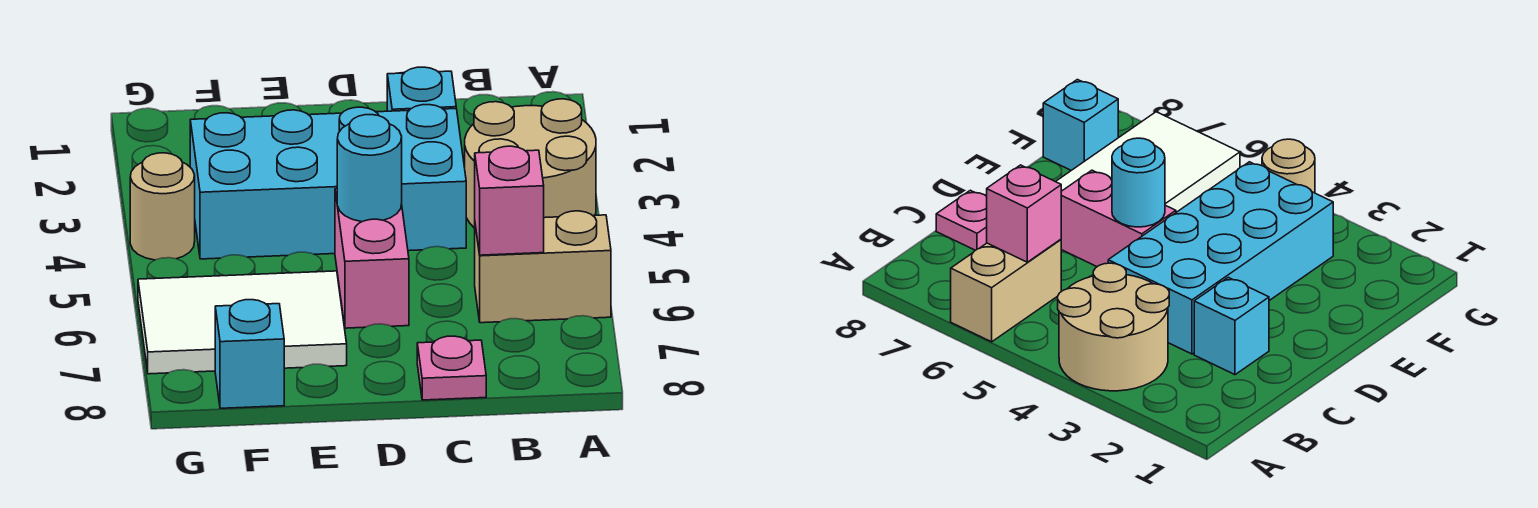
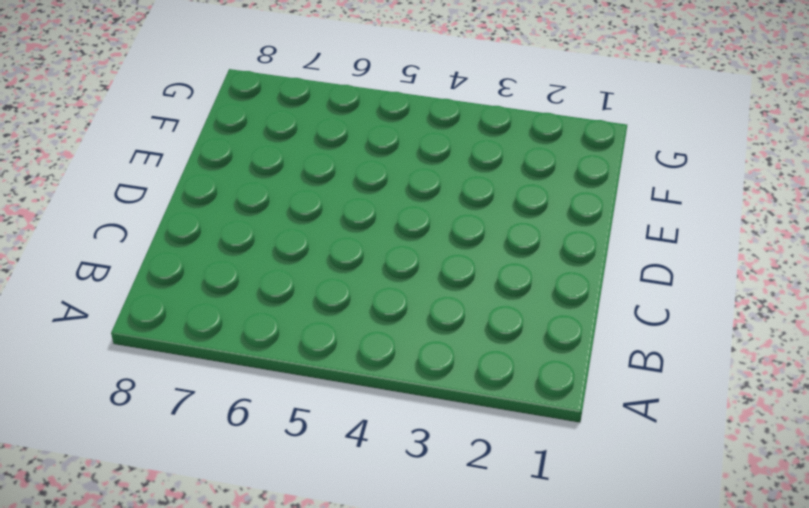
none -> tan 2x2 round brick [465,99,596,228]
none -> tan 1x2 brick [475,211,611,323]

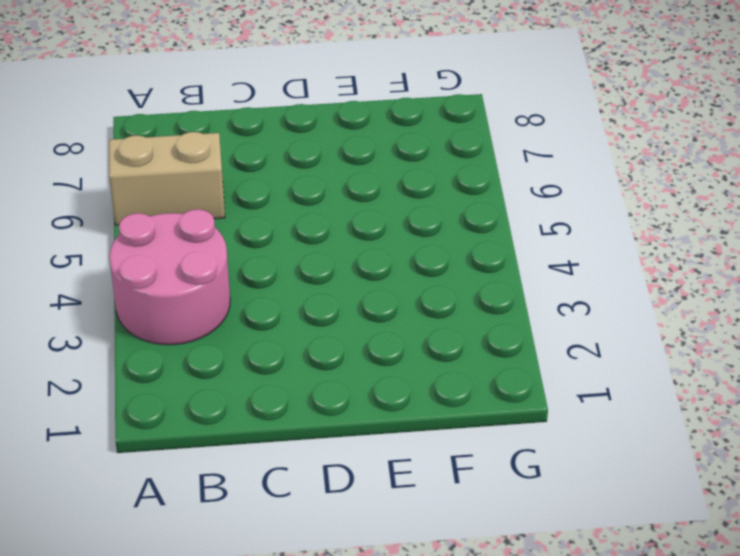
pink 2x2 round brick [109,209,230,345] -> tan 2x2 round brick [465,99,596,228]
none -> cyan 1x1 brick [387,67,456,111]
none -> cyan 2x4 brick [190,105,466,259]

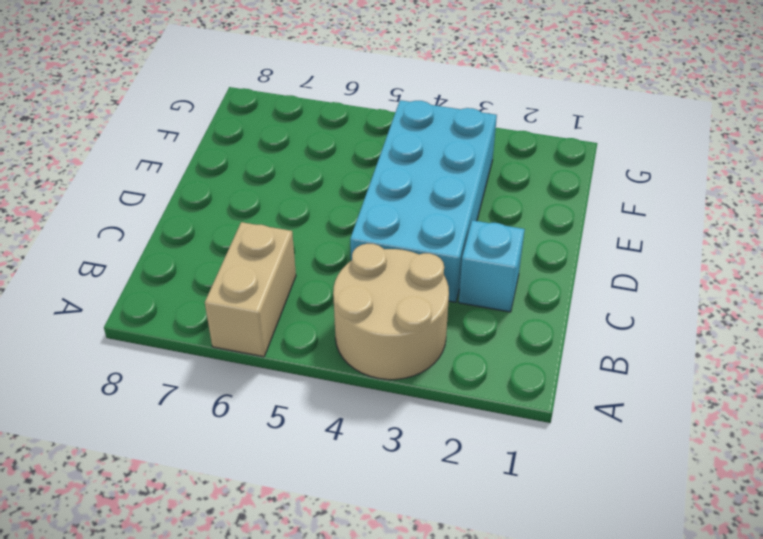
none -> pink 1x1 plate [417,336,486,400]
none -> pink 1x2 brick [335,189,409,328]

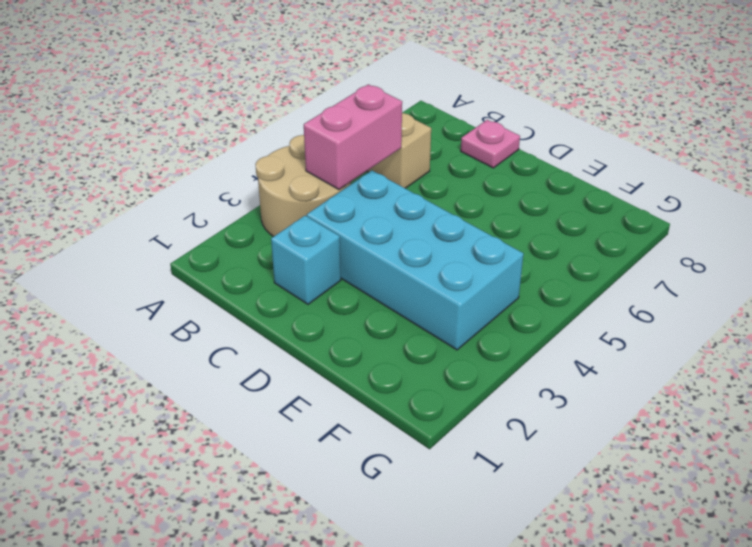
pink 1x2 brick [304,84,402,190] -> pink 1x2 brick moved to [335,189,409,328]
none -> white 2x3 tile [138,271,347,374]
none -> cyan 1x1 brick [215,300,284,408]

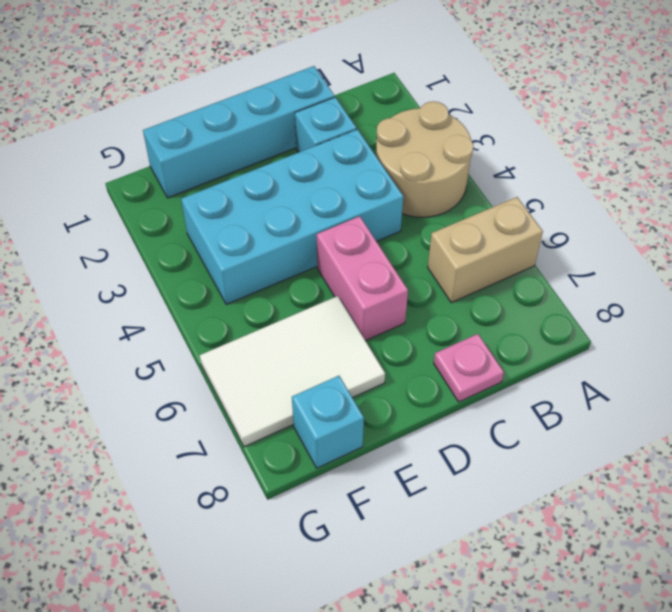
cyan 1x4 brick [143,66,334,198] -> none
none -> tan 1x1 round brick [130,153,195,260]
none -> pink 1x1 brick [475,146,544,255]

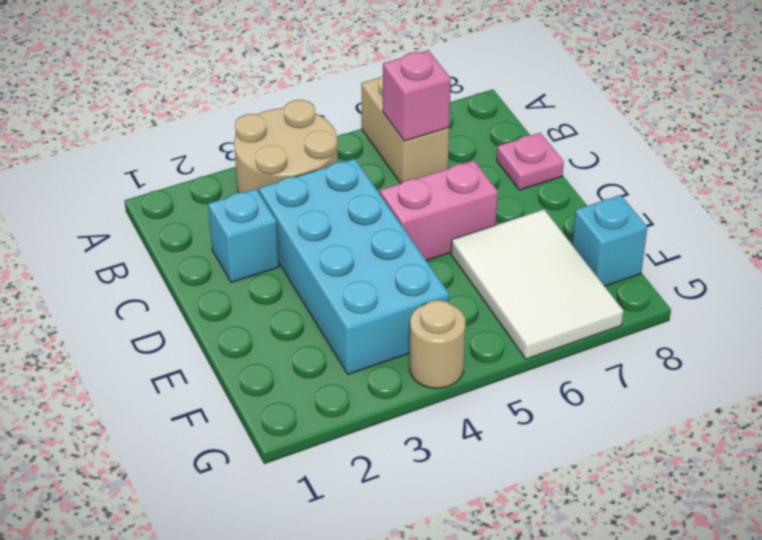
none -> cyan 1x1 round brick [337,115,402,222]

